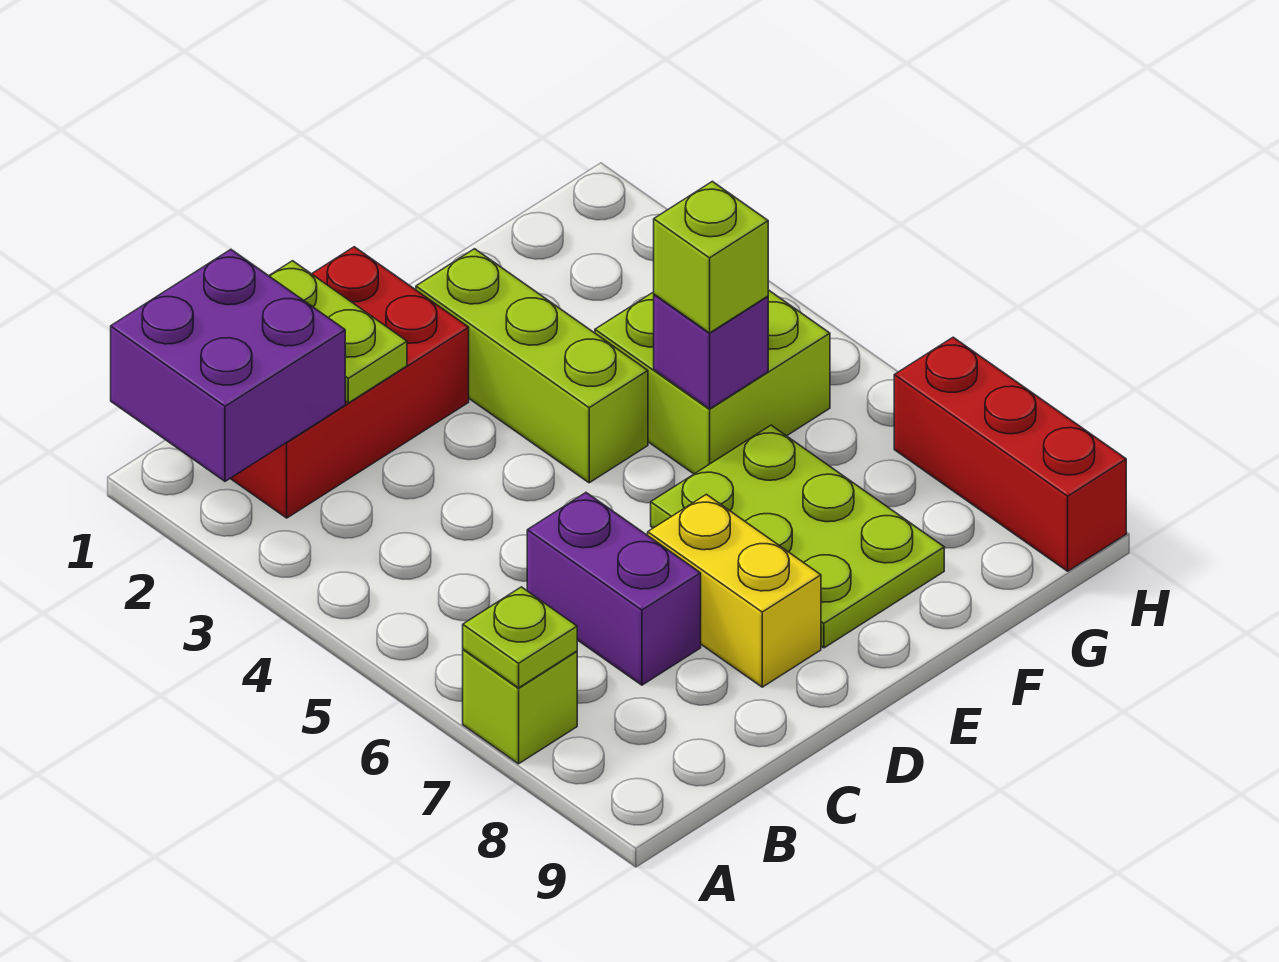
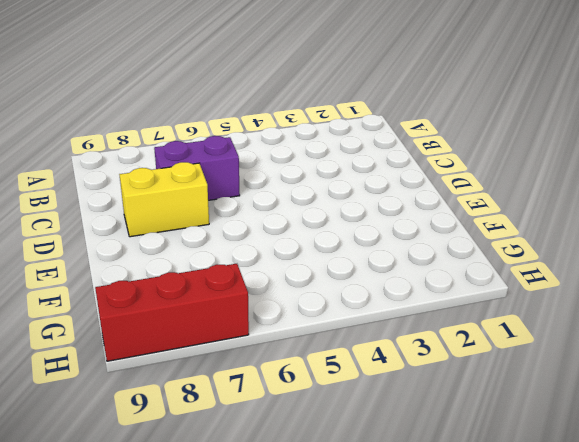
none -> lime 1x1 brick [463,649,577,764]
none -> red 2x3 brick [230,247,469,518]
none -> lime 1x3 brick [416,249,648,483]

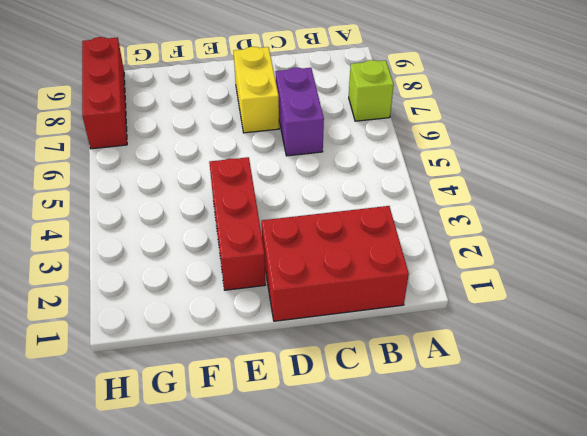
red 1x3 brick [209,157,266,290] -> lime 1x3 brick [416,249,648,483]
none -> lime 2x3 plate [651,425,944,648]
none -> lime 2x2 brick [595,290,830,474]
none -> purple 2x2 brick [111,250,345,481]

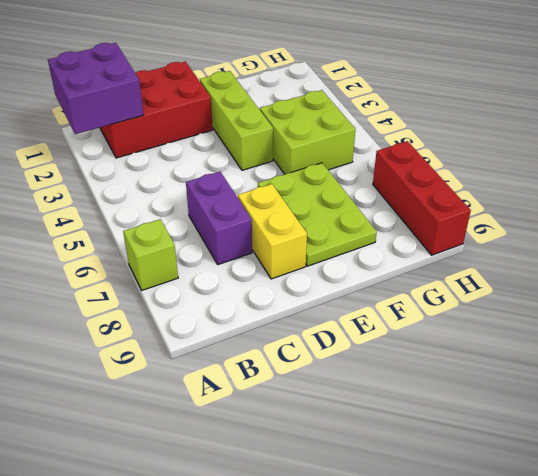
none -> lime 1x1 plate [463,587,577,688]
none -> lime 1x2 plate [269,261,407,403]
none -> purple 1x1 brick [654,294,768,409]

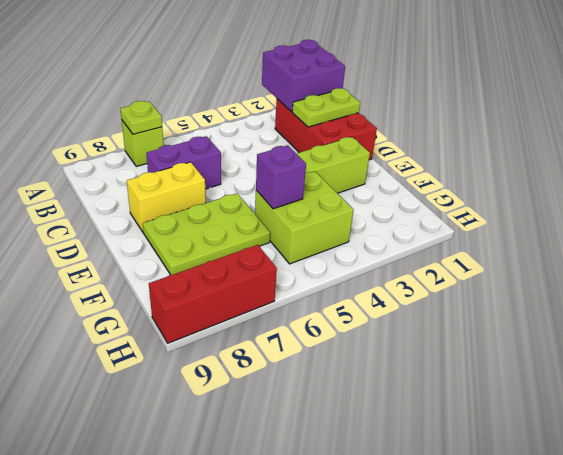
none -> lime 1x1 brick [654,181,768,333]

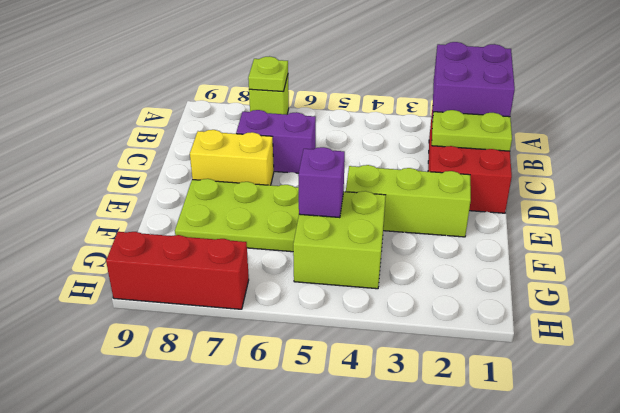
none -> lime 1x1 brick [654,181,768,333]

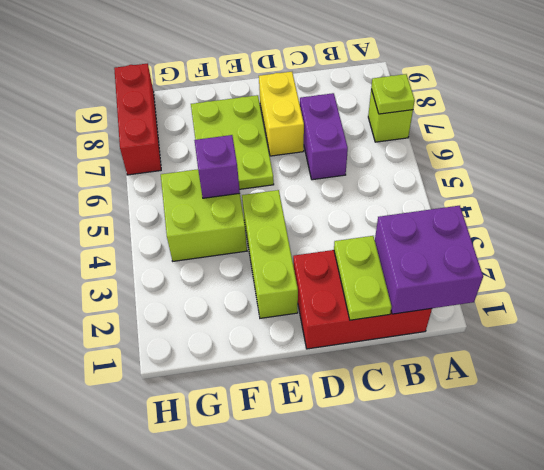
none -> lime 1x1 brick [654,181,768,333]

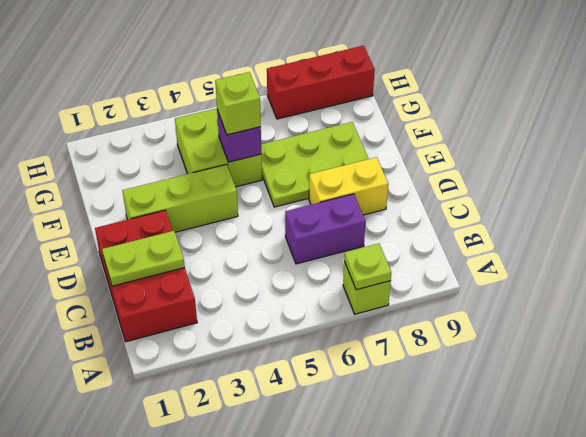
none -> purple 2x2 brick [111,250,345,481]

